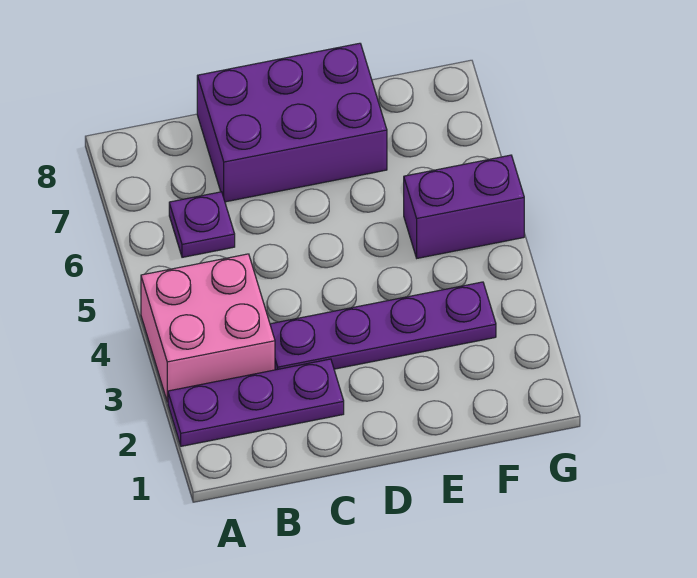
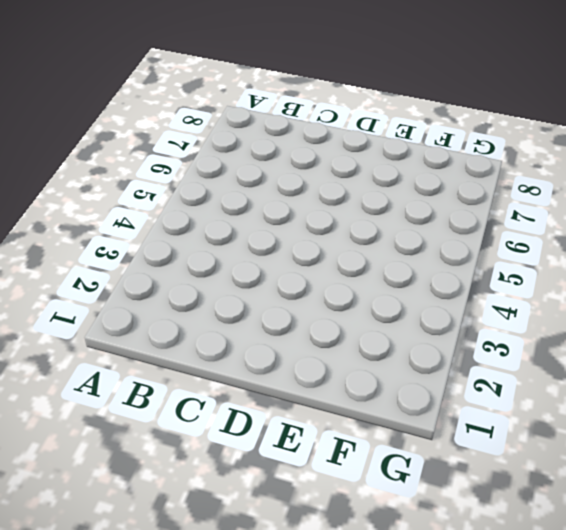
none -> purple 1x3 plate [168,359,344,446]
none -> pink 2x2 brick [141,254,275,402]

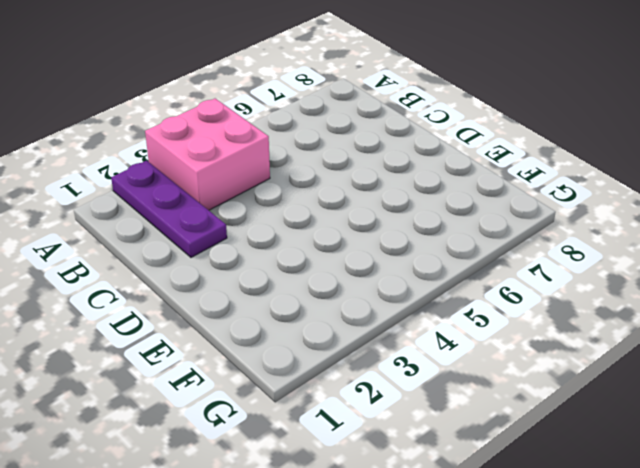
none -> purple 1x1 plate [169,192,235,257]
none -> purple 1x4 plate [270,282,496,370]

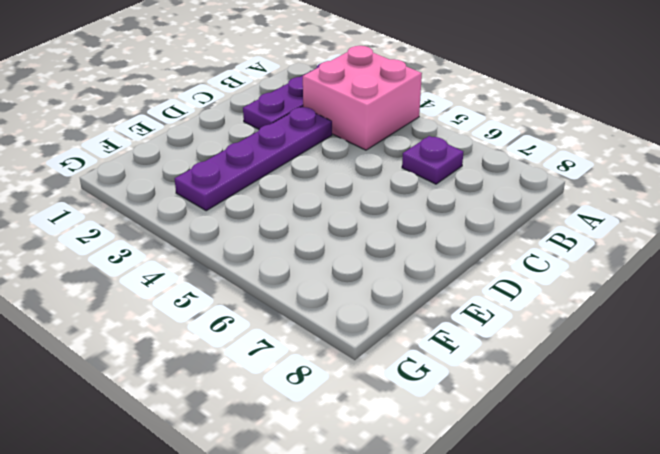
none -> purple 2x3 brick [197,43,387,202]
none -> purple 1x2 brick [404,155,524,258]

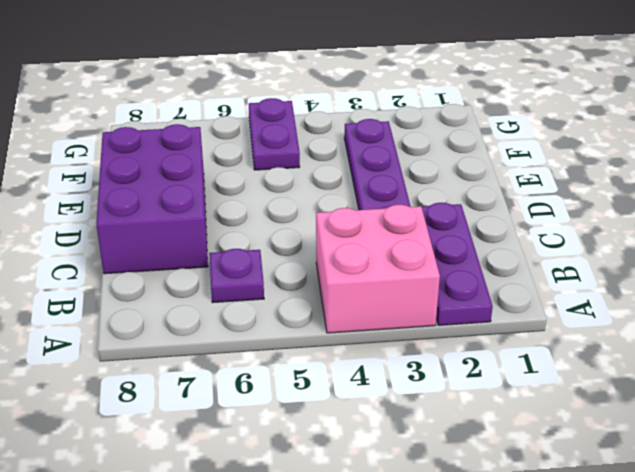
purple 1x2 plate [249,98,300,170] -> purple 1x2 brick [404,155,524,258]

